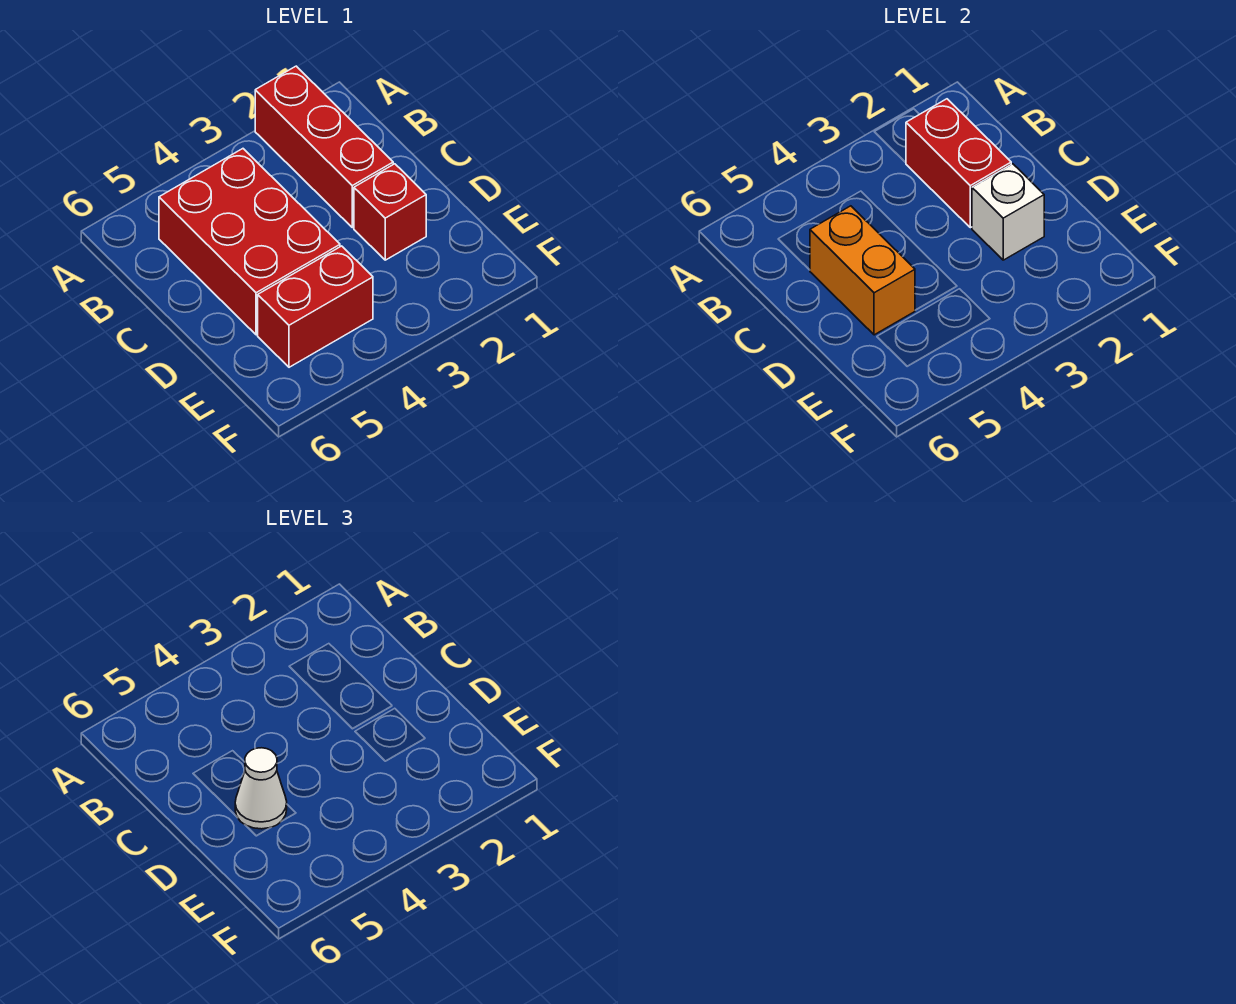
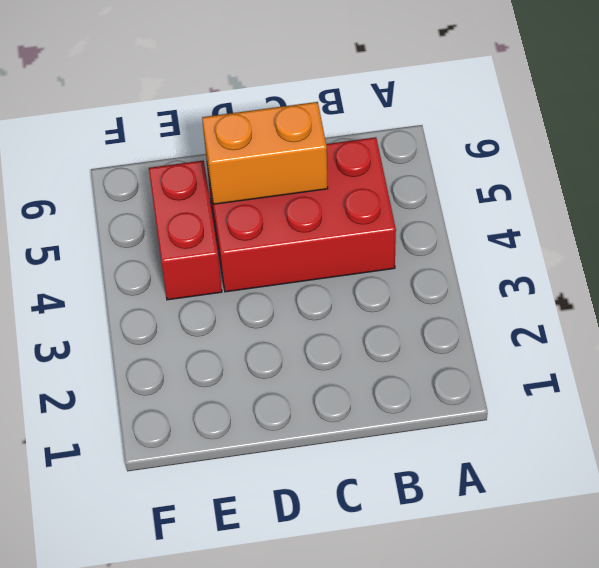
none -> red 1x3 brick [255,66,393,228]
none -> red 1x1 brick [354,164,426,260]

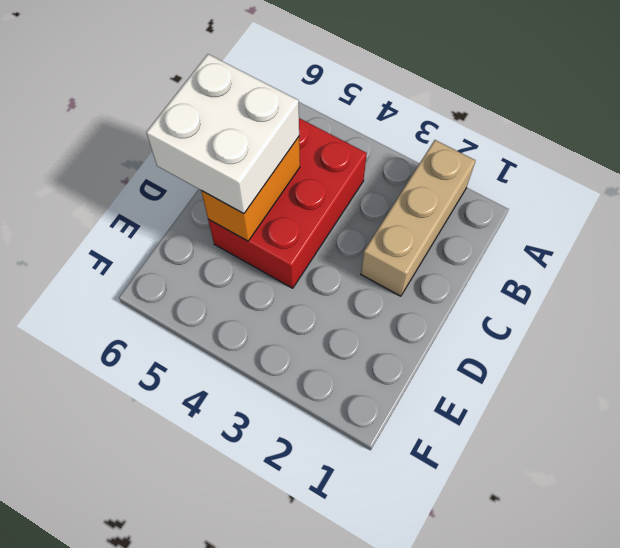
tan 1x3 brick [361,140,476,296] -> red 1x3 brick [255,66,393,228]
white 2x2 brick [146,54,299,214] -> white 1x1 cone [235,748,287,829]
none -> red 1x1 brick [354,164,426,260]
none -> red 1x2 brick [258,246,373,367]

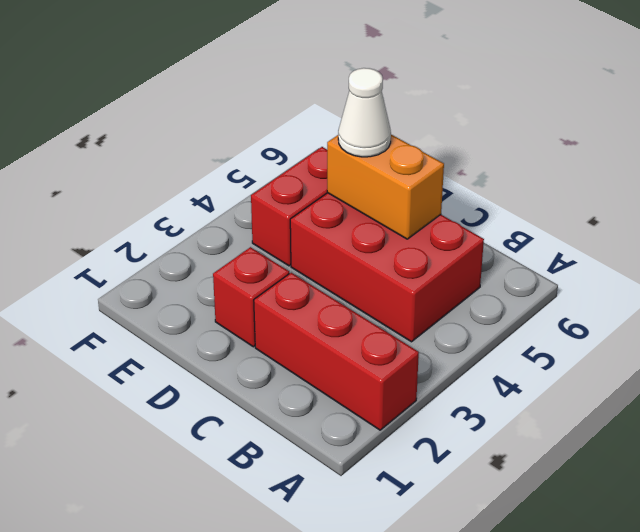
none -> red 1x2 brick [906,99,1011,228]
none -> white 1x1 brick [972,164,1044,260]

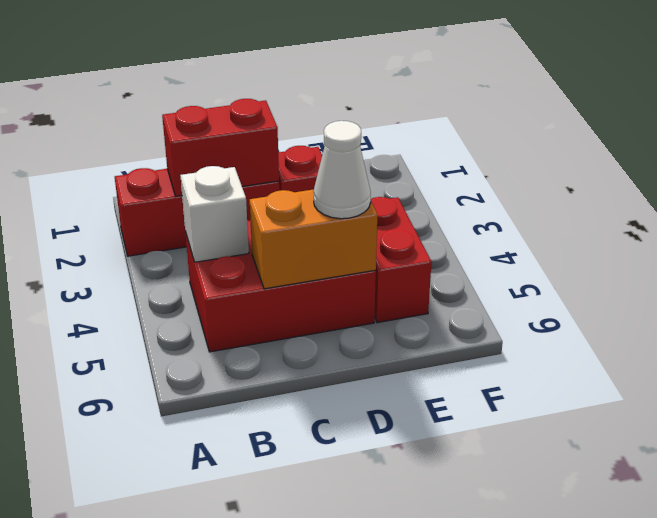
white 1x1 brick [180,166,249,262] -> white 1x1 brick moved to [972,164,1044,260]

